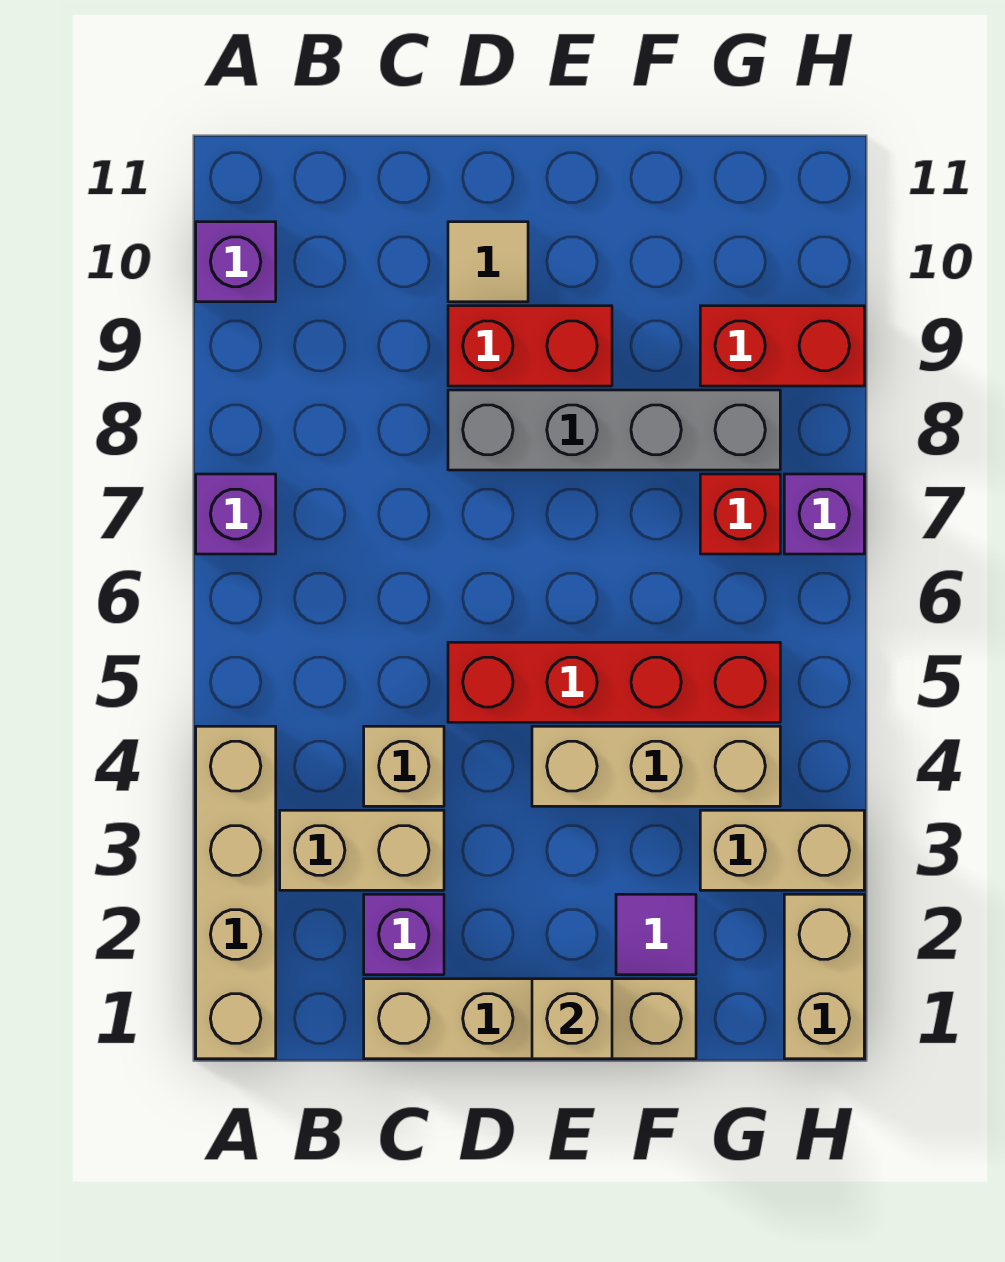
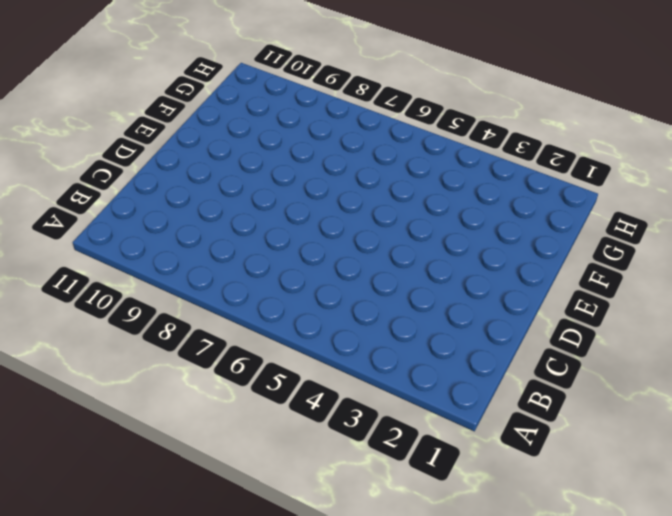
none -> tan 1x4 brick [196,726,276,1059]
none -> purple 1x1 brick [196,474,276,554]
none -> purple 1x1 brick [196,222,276,302]

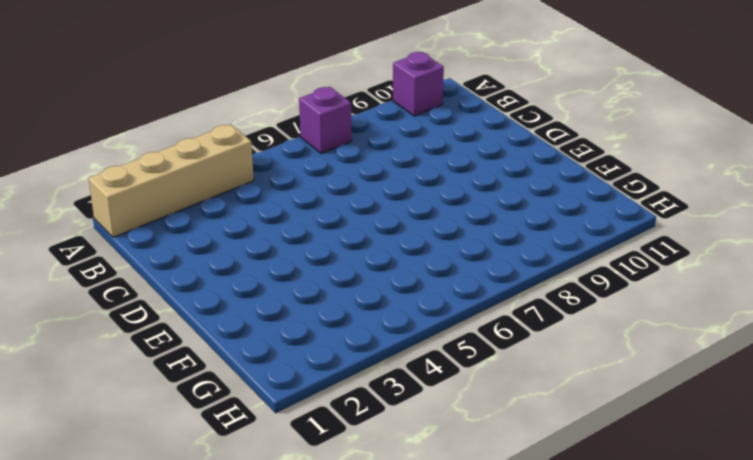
none -> tan 1x2 brick [280,810,444,890]
none -> tan 1x4 brick [364,979,696,1059]
none -> purple 1x1 brick [364,894,444,975]

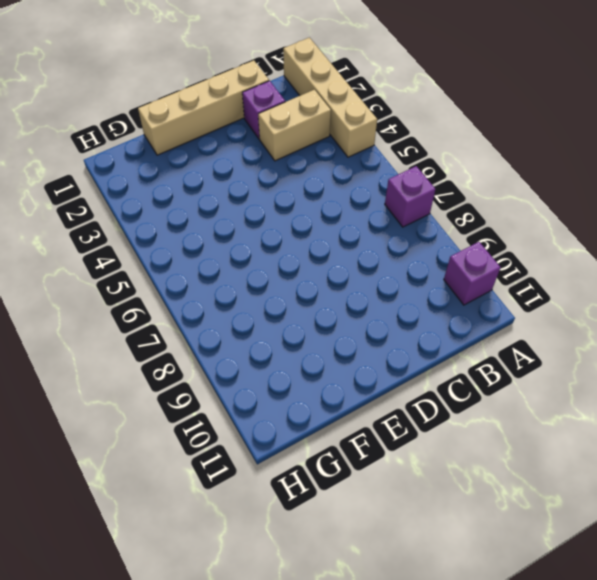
none -> tan 1x1 brick [364,726,444,806]
none -> red 1x4 brick [448,642,780,722]
none -> grey 1x4 brick [448,390,780,470]

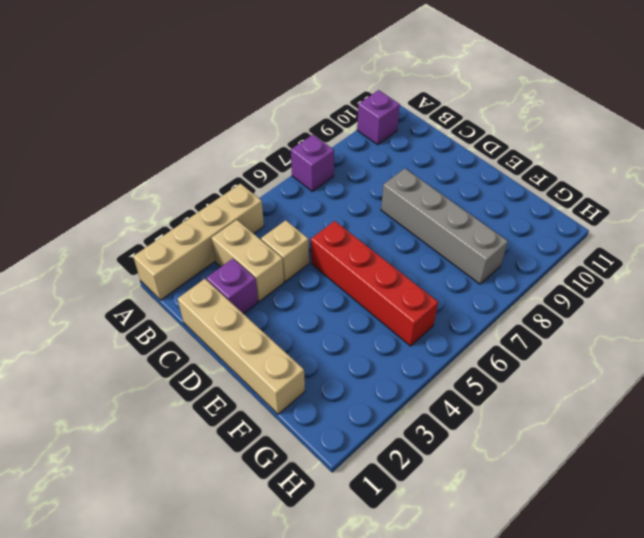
none -> red 1x2 brick [448,306,612,386]
none -> tan 1x1 tile [448,222,528,302]
none -> tan 1x3 brick [532,726,780,806]

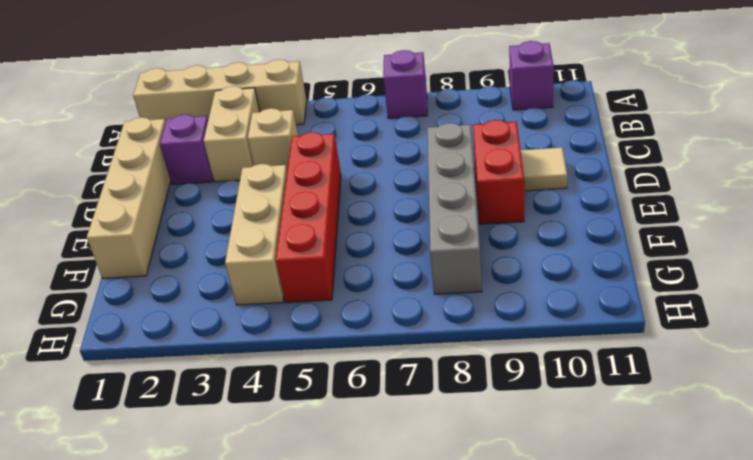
none -> purple 1x1 tile [616,894,696,975]
none -> tan 1x2 brick [700,810,864,890]
none -> red 1x1 brick [700,474,780,554]

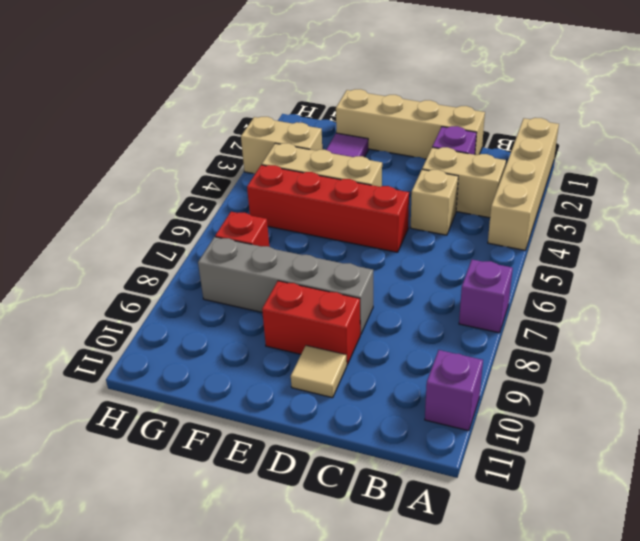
none -> red 1x2 brick [700,306,864,386]
none -> tan 1x2 brick [784,894,864,1059]
none -> purple 1x1 brick [784,474,864,554]

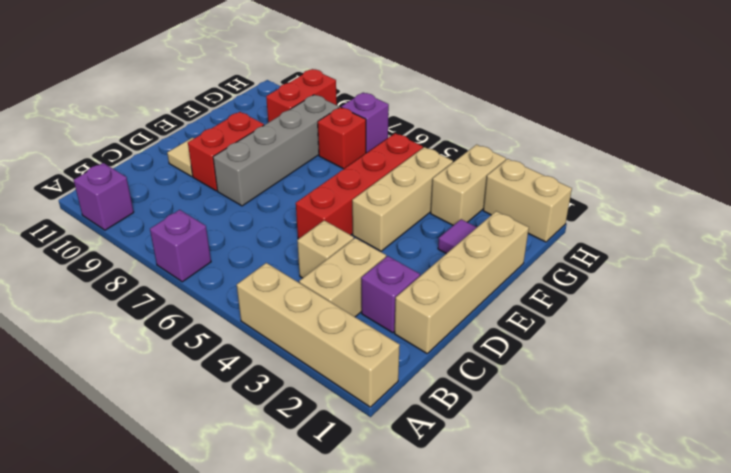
none -> tan 1x1 brick [532,979,612,1059]

